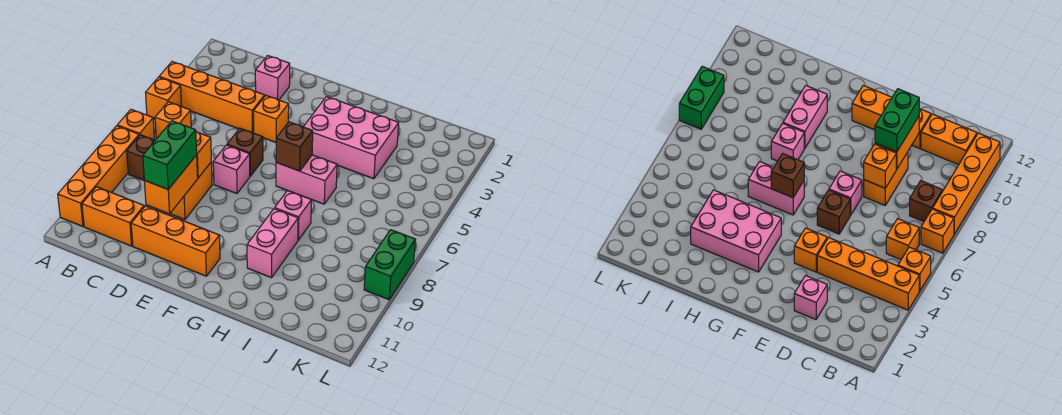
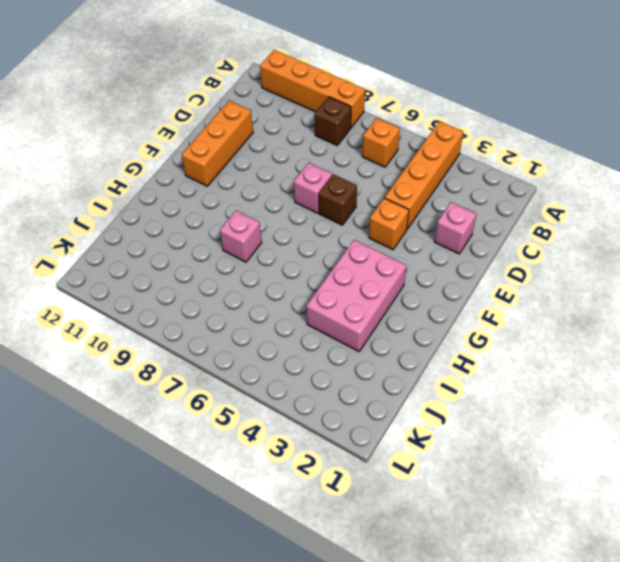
none -> orange 1x1 brick [146,77,182,119]
none -> orange 1x1 brick [117,109,155,140]
none -> orange 1x2 brick [82,187,144,246]

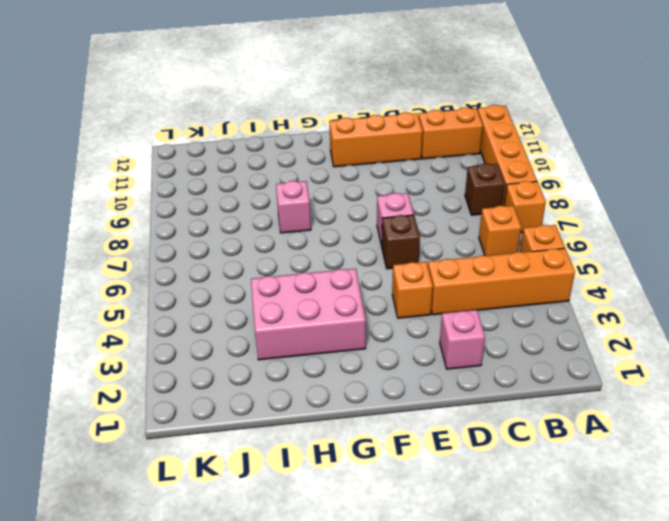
none -> orange 1x2 brick [170,162,212,219]
none -> pink 1x2 brick [276,155,337,204]
none -> pink 1x2 brick [247,209,298,278]

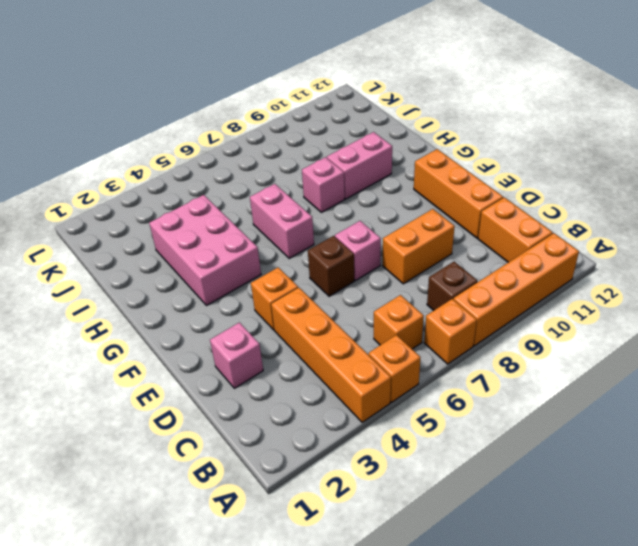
none -> green 1x2 brick [364,230,416,300]
none -> orange 1x1 brick [196,132,211,178]
none -> orange 1x2 brick [144,155,198,214]

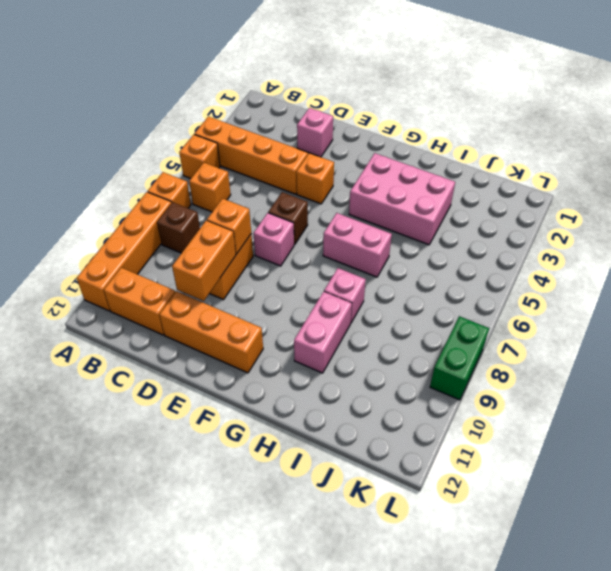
none -> brown 1x1 brick [276,122,313,171]
none -> green 1x2 brick [143,121,197,189]

